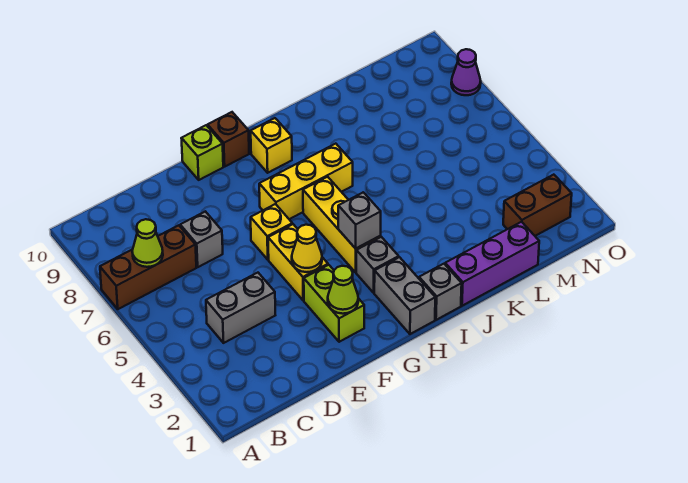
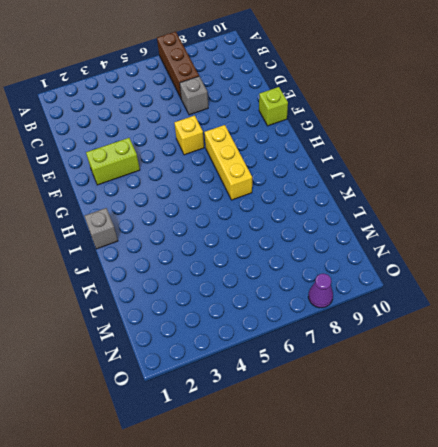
none -> grey 1x2 brick [206,273,275,343]
none -> yellow 1x2 brick [268,224,328,301]
none -> brown 1x1 brick [208,112,249,166]

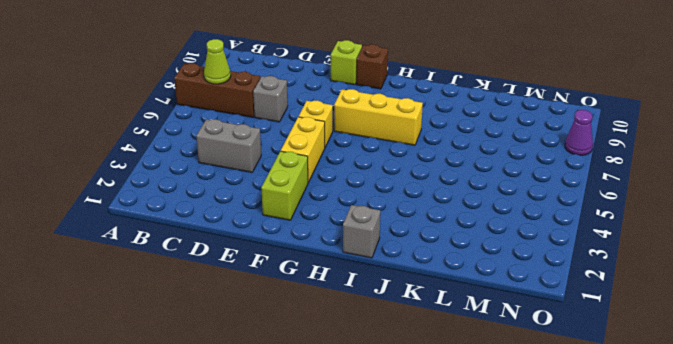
none -> grey 1x2 brick [374,257,435,334]
none -> grey 1x1 brick [356,237,399,293]
none -> yellow 1x3 brick [303,177,381,272]

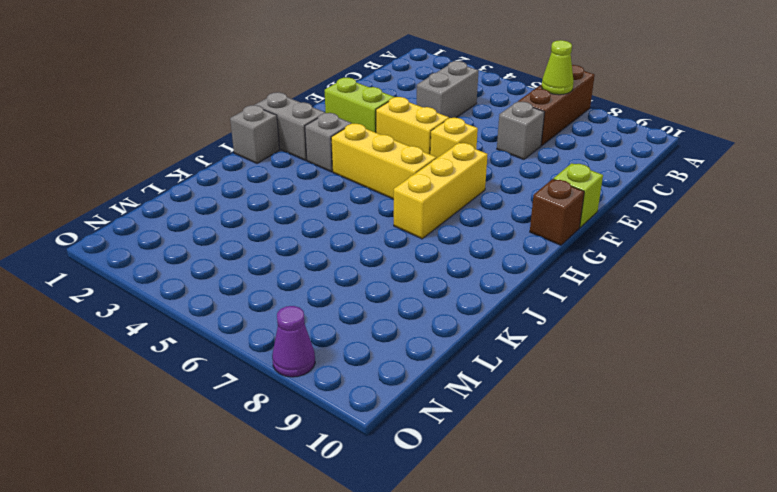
none -> yellow 1x1 brick [251,118,292,173]
none -> purple 1x3 brick [445,222,539,306]
none -> brown 1x2 brick [503,175,572,236]

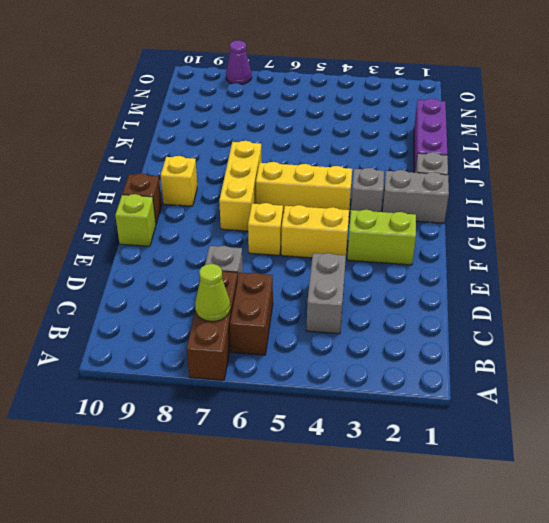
brown 1x2 brick [230,272,273,355] -> brown 1x2 brick moved to [503,175,572,236]
none -> lime 1x1 cone [328,266,358,314]
none -> yellow 1x1 cone [292,225,322,272]
none -> grey 1x1 brick [338,192,381,249]

